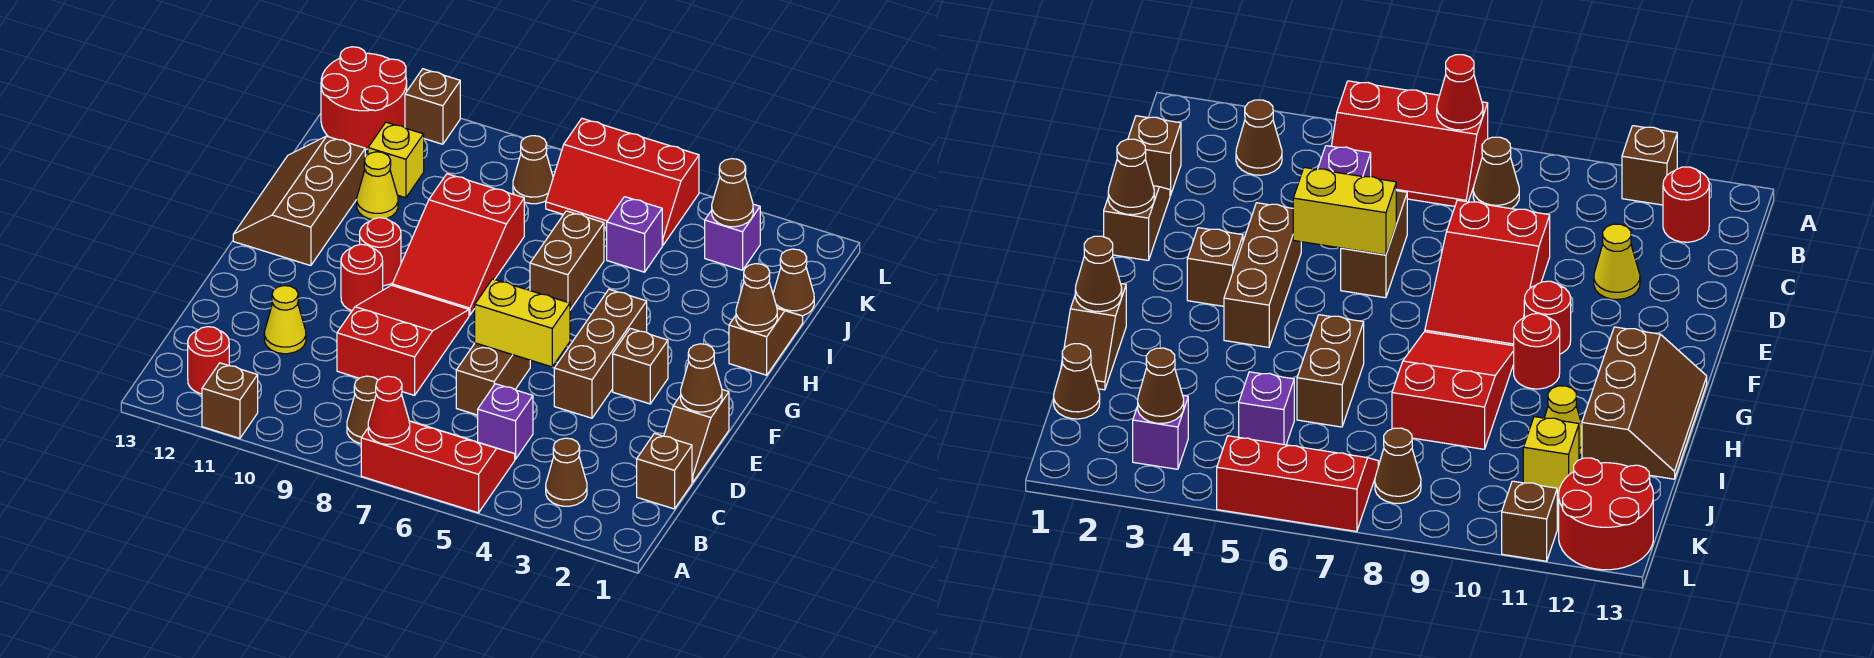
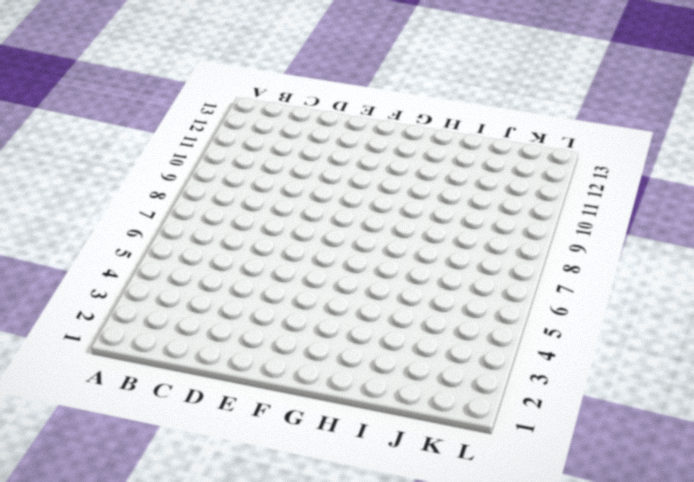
none -> red 2x3 slope [361,421,515,513]
none -> brown 1x1 brick [202,363,258,438]
none -> brown 1x1 cone [546,438,587,506]
none -> brown 1x1 cone [347,376,378,443]

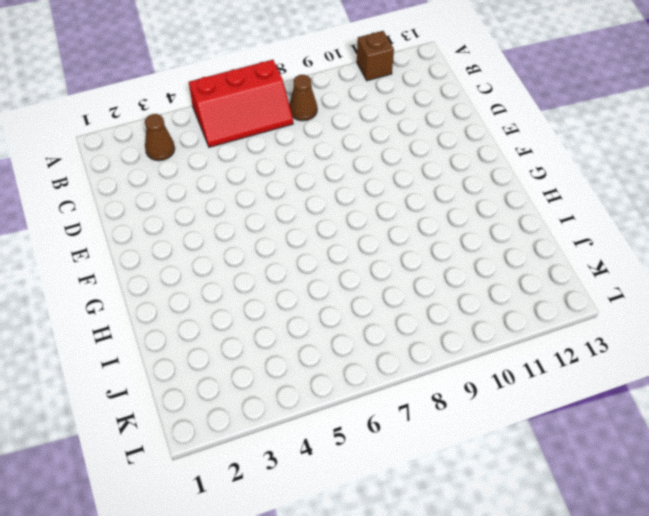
none -> red 1x1 round brick [188,327,229,394]
none -> brown 1x1 brick [637,433,692,509]
none -> purple 1x1 brick [478,384,533,459]
none -> brown 1x2 slope [664,390,729,482]

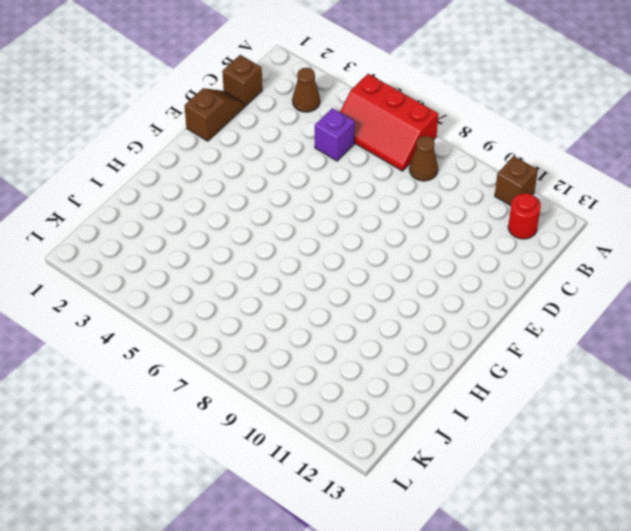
none -> brown 1x2 brick [456,343,530,415]
none -> red 2x3 slope [337,285,469,395]
none -> yellow 1x1 cone [264,286,306,354]
none -> brown 1x3 brick [554,289,647,418]

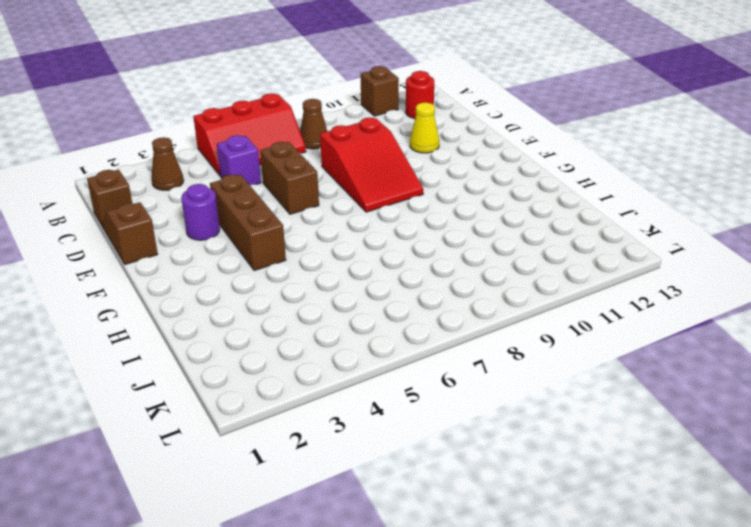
purple 1x1 round brick [181,184,220,240] -> none
none -> brown 1x1 brick [613,328,668,404]
none -> red 1x1 round brick [341,244,383,311]
none -> red 2x3 slope [392,174,524,315]
none -> red 1x1 round brick [360,218,401,286]

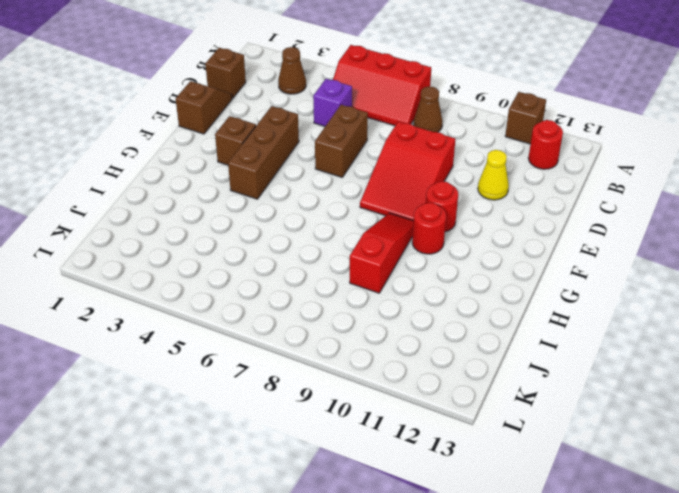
red 1x3 slope [350,213,413,293] -> red 2x3 slope [392,174,524,315]
none -> brown 2x3 slope [233,136,365,266]
none -> brown 1x2 slope [729,308,803,375]
none -> brown 1x2 brick [530,211,604,310]
none -> yellow 1x1 cone [357,152,398,219]

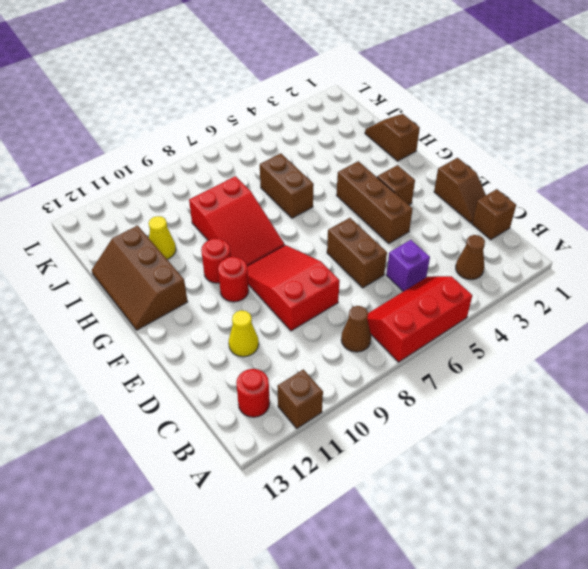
none -> brown 1x1 cone [773,249,814,316]
none -> purple 1x1 brick [607,197,662,272]
none -> yellow 1x1 brick [368,122,424,198]
none -> purple 1x1 brick [705,204,760,270]

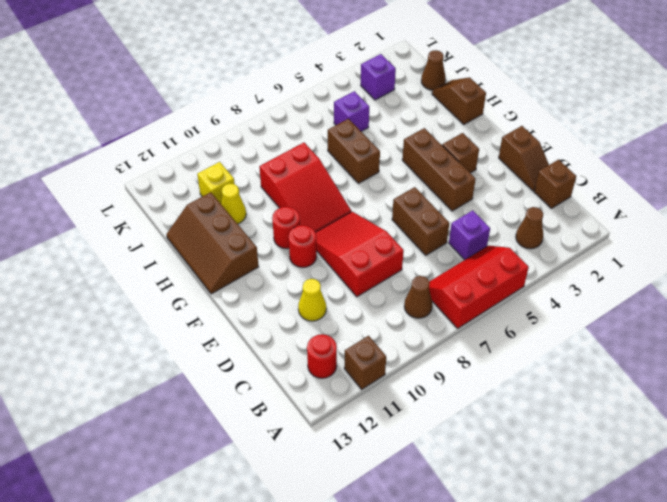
none -> red 2x3 slope [546,118,699,245]
none -> brown 1x1 cone [513,136,553,204]
none -> red 2x2 round brick [321,47,407,149]
none -> brown 1x1 brick [405,69,460,144]

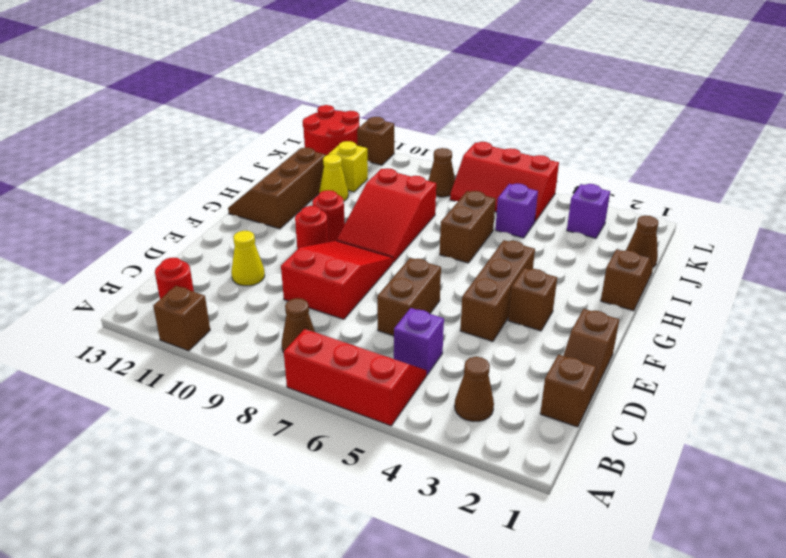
none -> red 1x1 cone [368,376,410,445]
none -> brown 1x1 cone [681,344,722,412]
none -> yellow 1x2 brick [475,279,570,367]
none -> brown 1x1 cone [736,264,777,332]

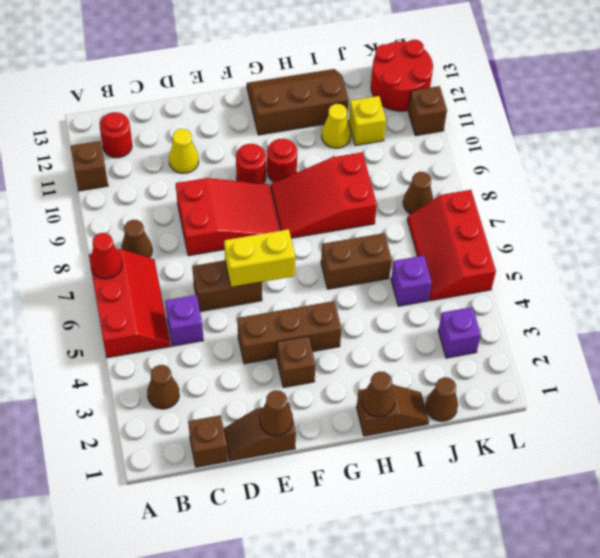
yellow 1x2 brick [224,229,295,287] -> yellow 1x2 brick turned to [475,279,570,367]
none -> brown 1x1 cone [712,159,753,227]

